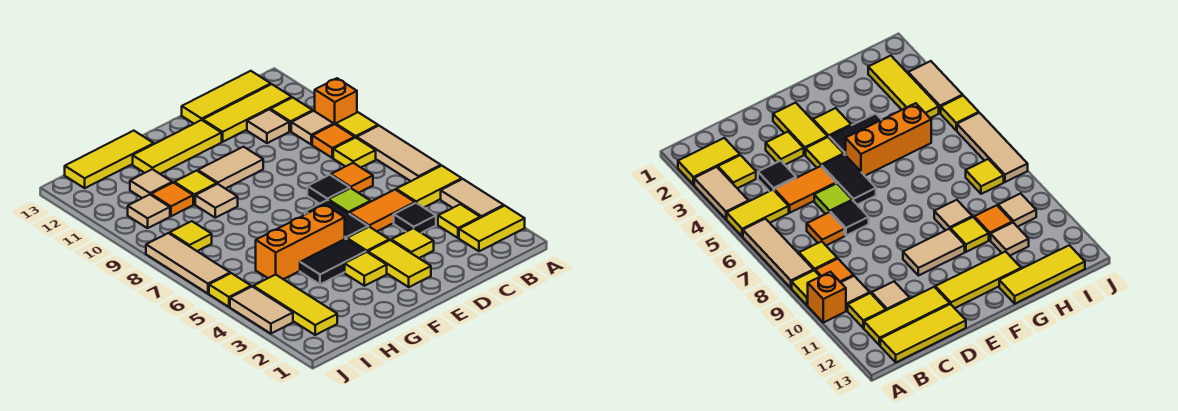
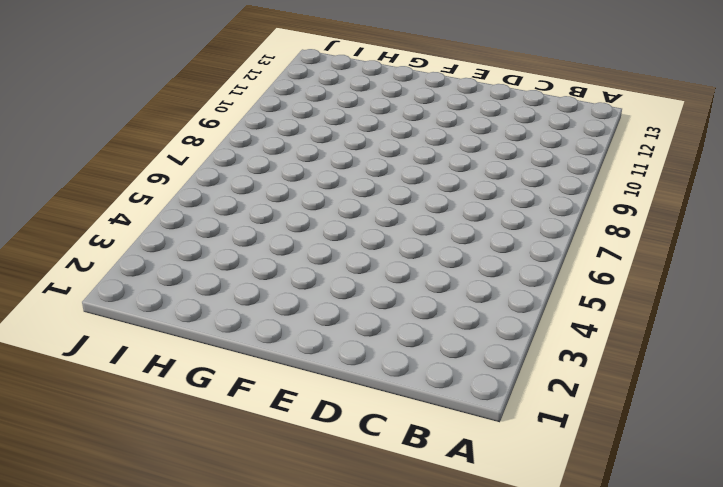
none -> yellow 1x2 tile [459,206,525,251]
none -> tan 1x2 tile [441,179,504,218]
none -> yellow 1x2 tile [396,166,462,207]
none -> tan 1x3 tile [357,126,441,181]

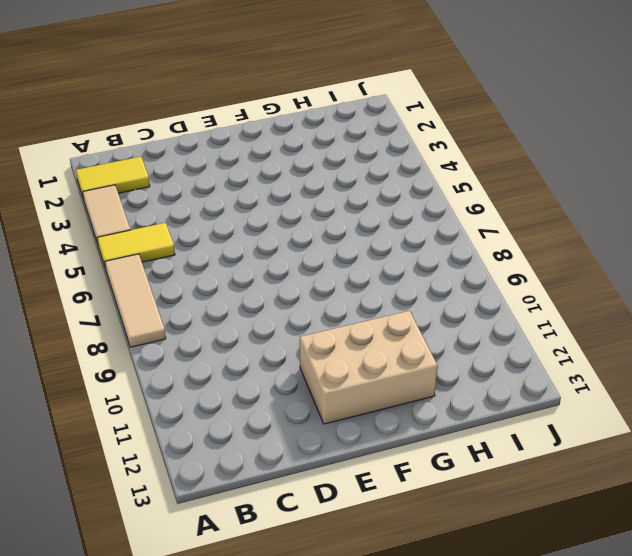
tan 2x3 brick [300,311,437,424] -> yellow 1x3 tile [133,120,222,174]
none -> yellow 1x1 tile [336,112,378,138]
none -> orange 1x1 brick [315,78,357,124]
none -> yellow 1x1 tile [438,204,480,238]
none -> yellow 1x1 tile [333,137,376,167]

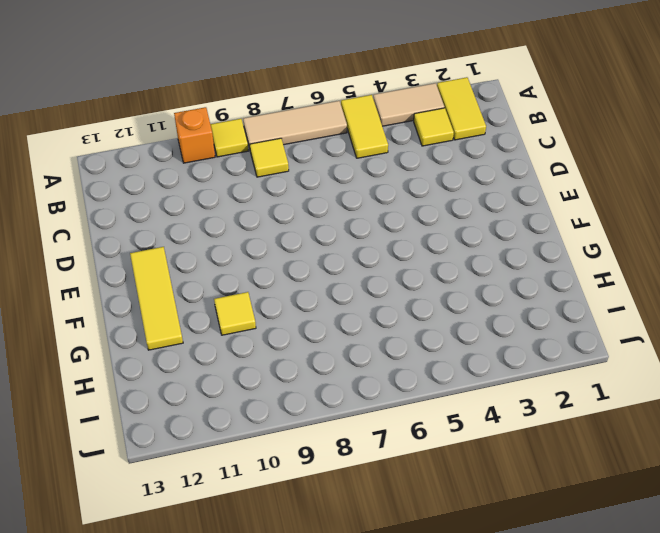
none -> orange 1x1 tile [312,124,355,158]
none -> tan 1x1 tile [291,111,334,145]
none -> yellow 1x1 tile [270,98,313,131]
none -> yellow 1x3 tile [203,84,292,142]

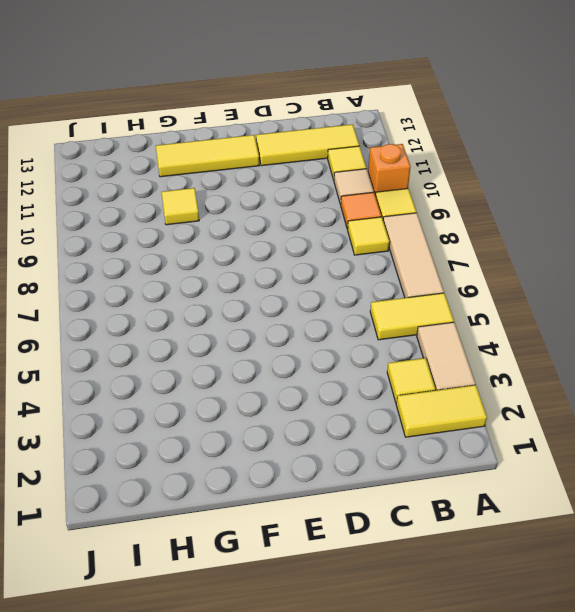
none -> yellow 1x3 tile [182,71,271,124]
none -> black 1x1 tile [394,203,436,233]
none -> orange 1x2 tile [349,190,415,231]
none -> orange 1x1 tile [331,163,373,193]

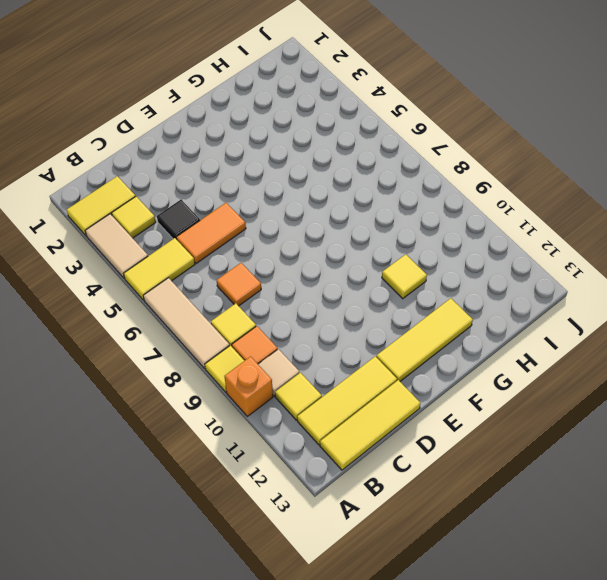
none -> tan 1x1 tile [247,109,289,143]
none -> yellow 1x1 tile [391,228,434,258]
none -> lime 1x1 tile [328,188,371,213]
none -> black 1x1 tile [307,175,350,204]

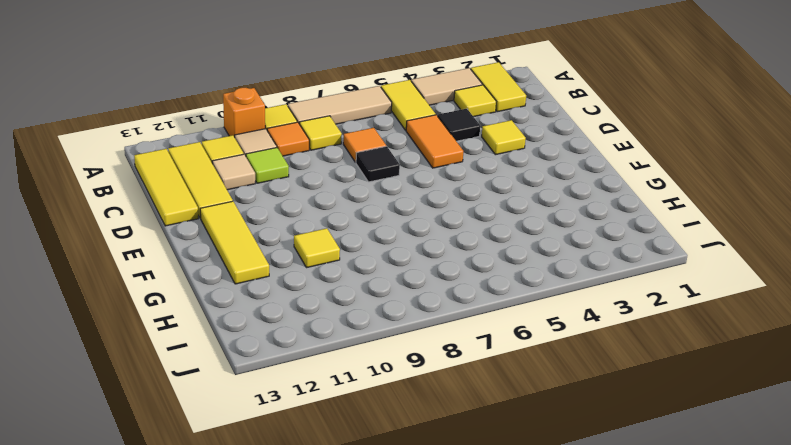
lime 1x1 tile [246,148,289,183] -> lime 1x1 tile moved to [328,188,371,213]
none -> yellow 1x2 tile [368,240,431,287]
none -> yellow 1x1 tile [347,227,389,252]
none -> black 1x2 tile [305,200,368,239]
none -> tan 1x2 tile [198,147,263,189]

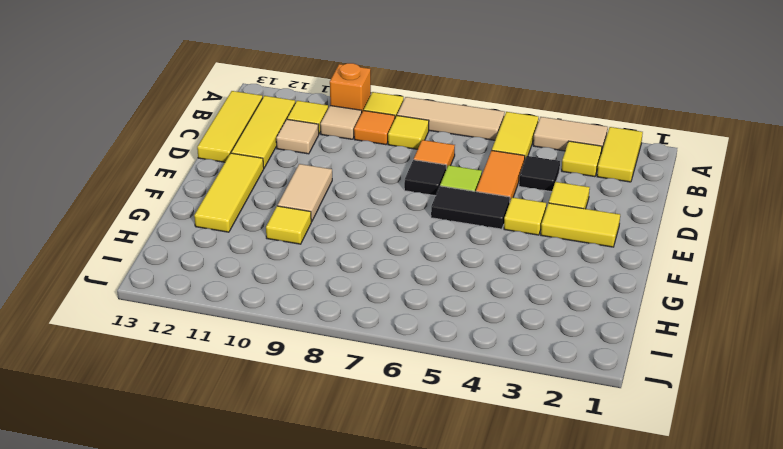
none -> yellow 1x1 tile [345,252,387,286]
none -> black 1x2 tile [300,239,366,284]
none -> orange 1x3 brick [256,205,345,279]
none -> tan 1x1 tile [195,184,238,218]

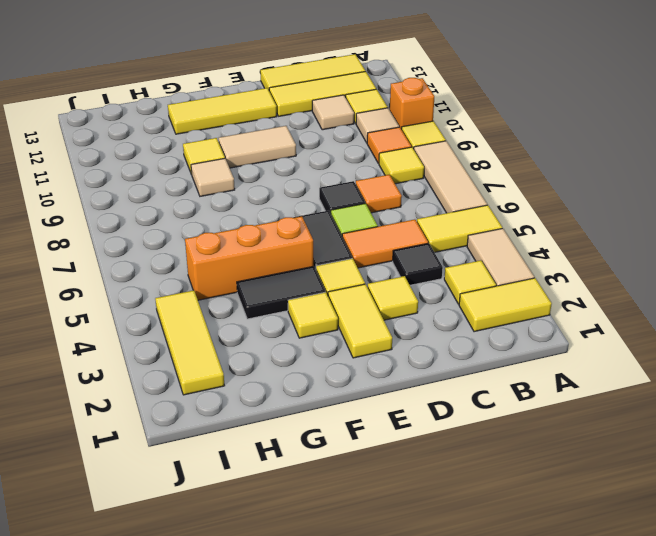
none -> yellow 1x3 tile [65,131,154,188]
none -> orange 1x1 tile [151,183,193,216]
none -> tan 1x1 tile [130,169,172,198]
none -> yellow 1x1 tile [170,221,212,251]

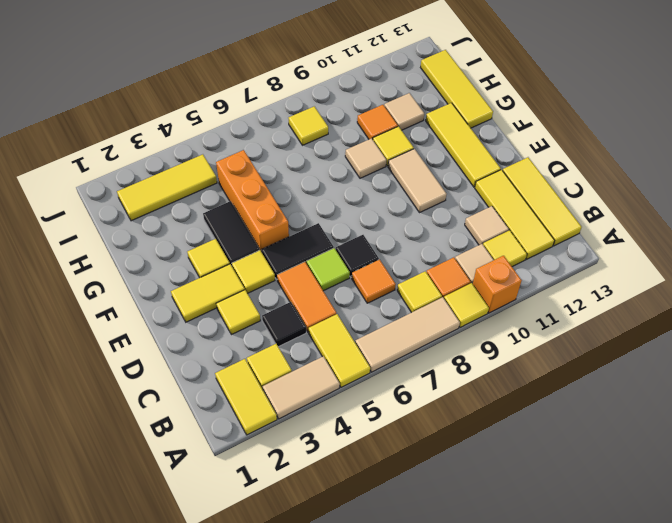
none -> tan 1x1 tile [128,195,170,228]
none -> tan 1x2 tile [230,287,293,334]
none -> yellow 1x1 tile [209,273,251,307]
none -> tan 1x3 tile [146,233,230,294]

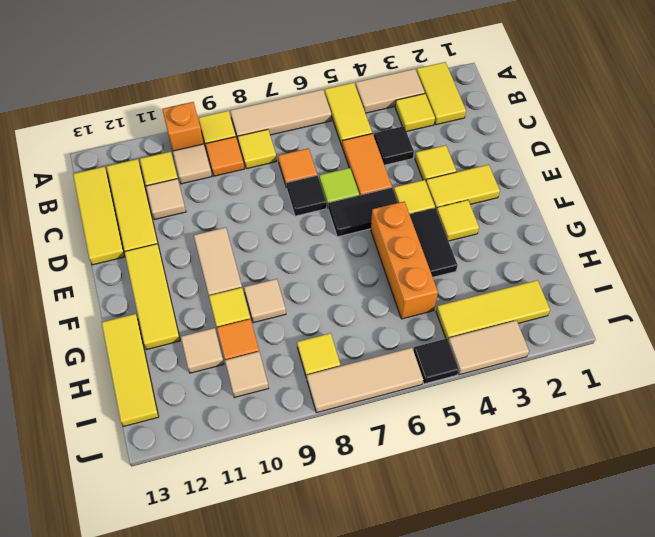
black 1x1 tile [413,339,459,384] -> yellow 1x1 tile [209,273,251,307]

